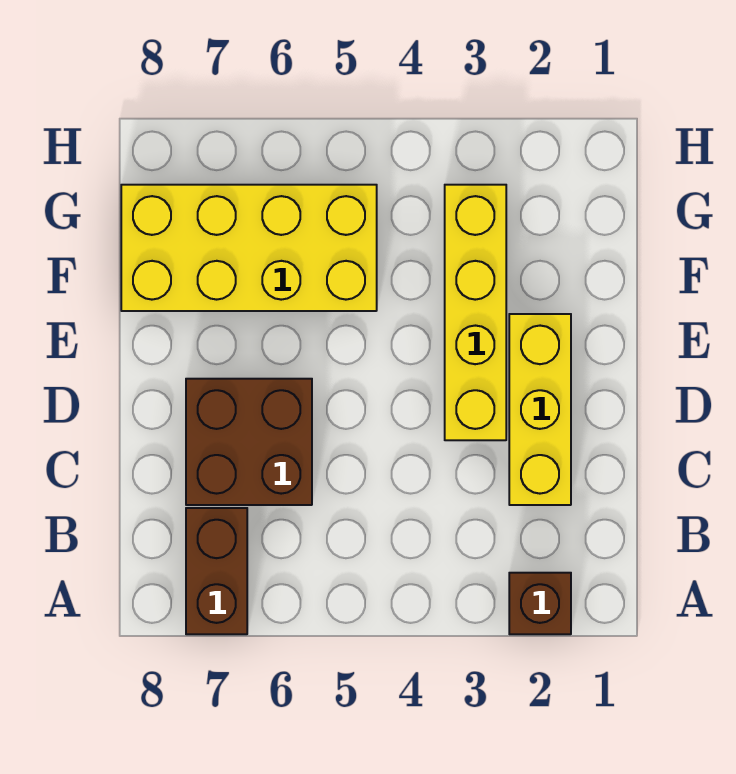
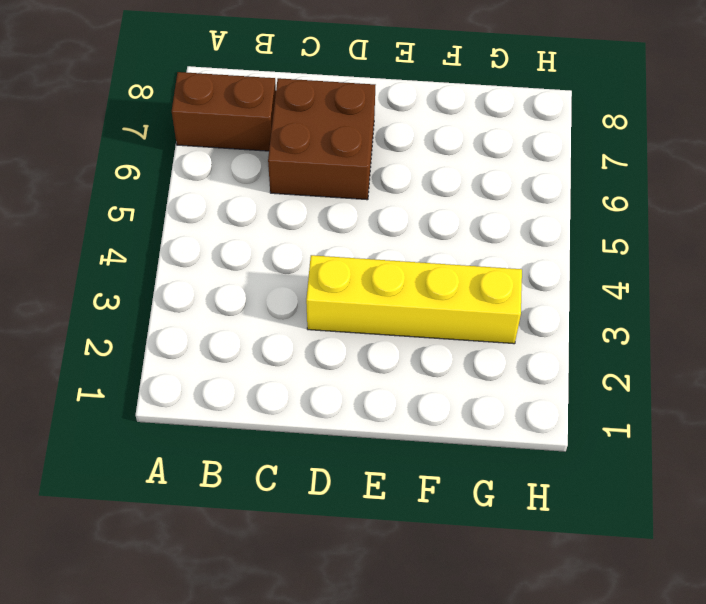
none -> brown 1x1 brick [509,573,571,634]
none -> yellow 1x3 brick [509,314,571,505]

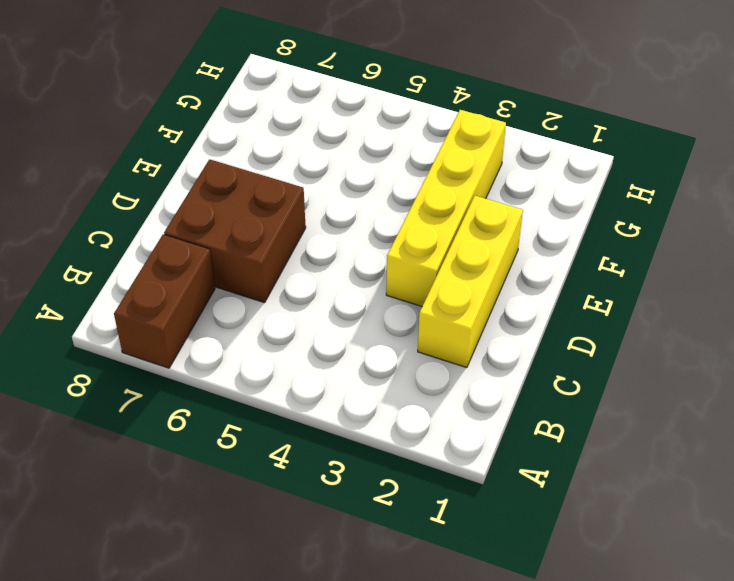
none -> brown 1x1 brick [509,573,571,634]
none -> yellow 2x4 brick [121,185,377,311]

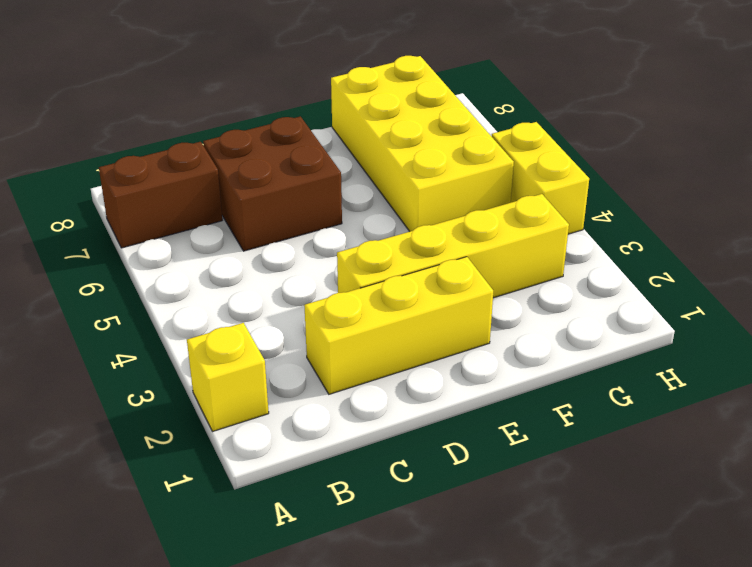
yellow 1x1 brick [187,323,269,431] -> brown 1x1 brick [509,573,571,634]
yellow 1x2 brick [492,122,589,234] -> none

